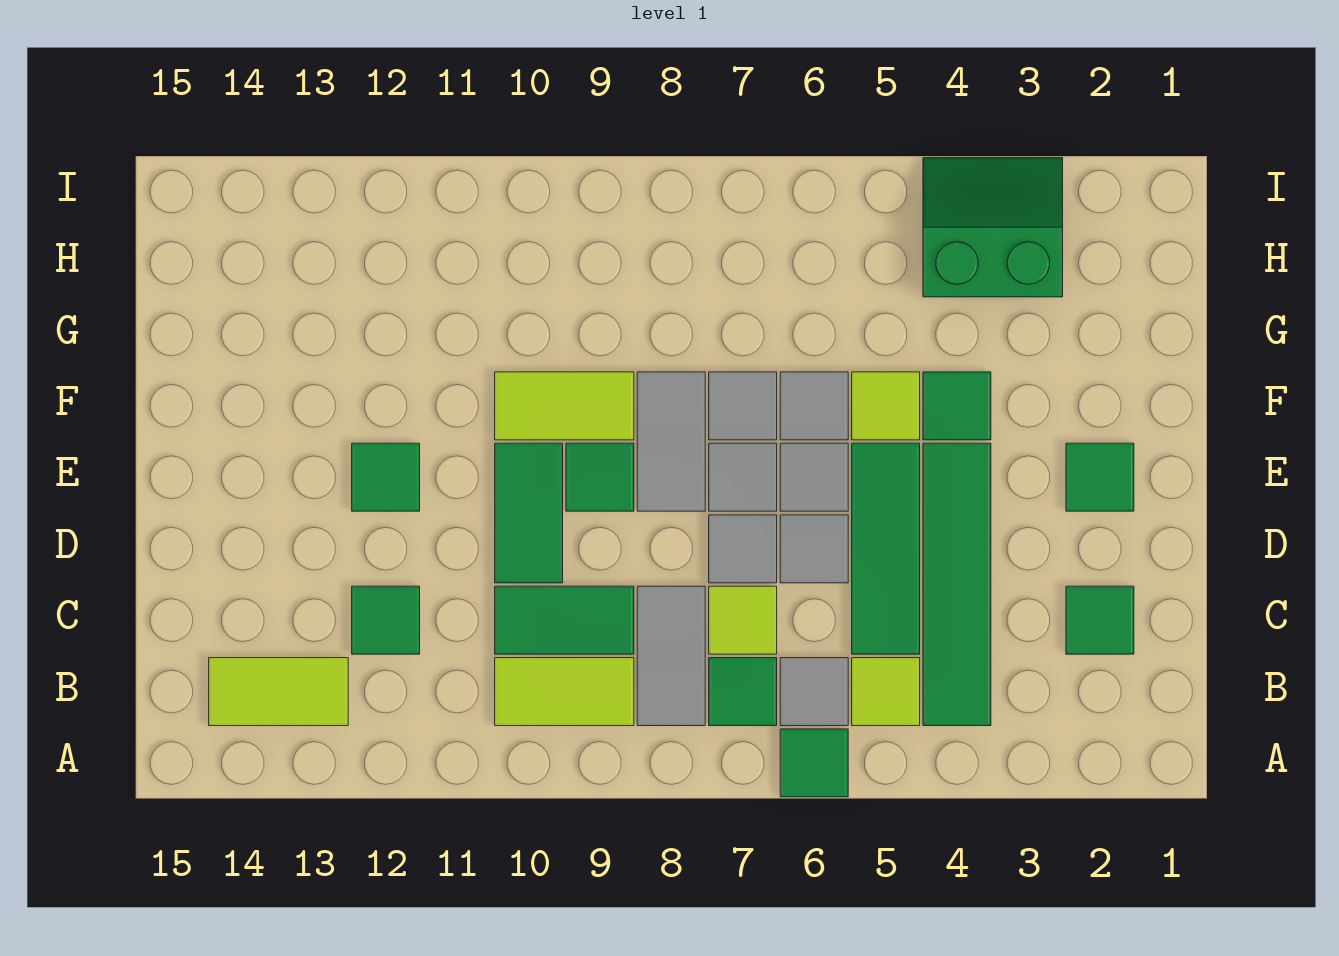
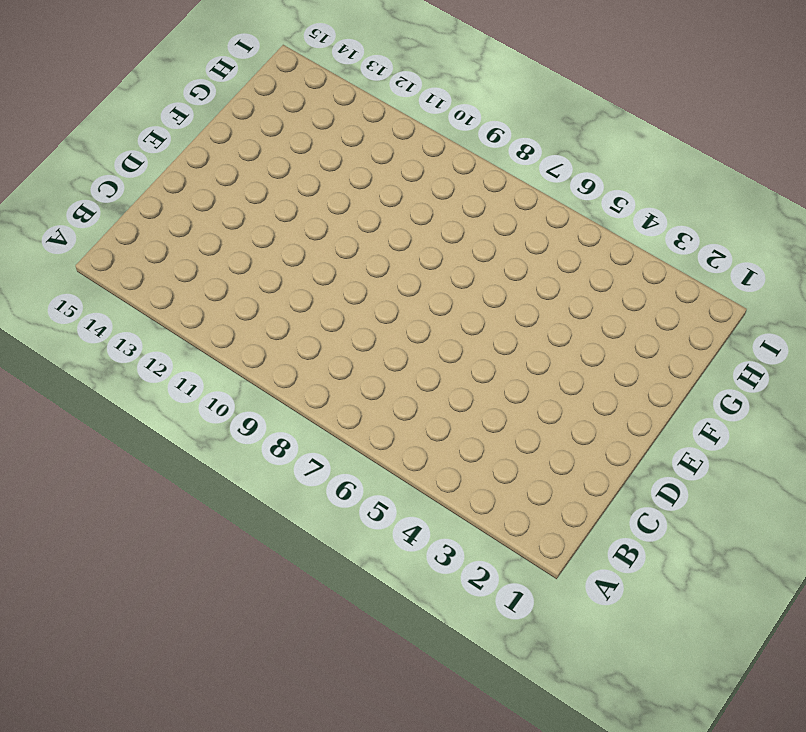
none -> green 1x1 tile [780,729,848,797]
none -> green 1x4 tile [923,443,991,726]
none -> lime 1x1 tile [852,658,920,726]

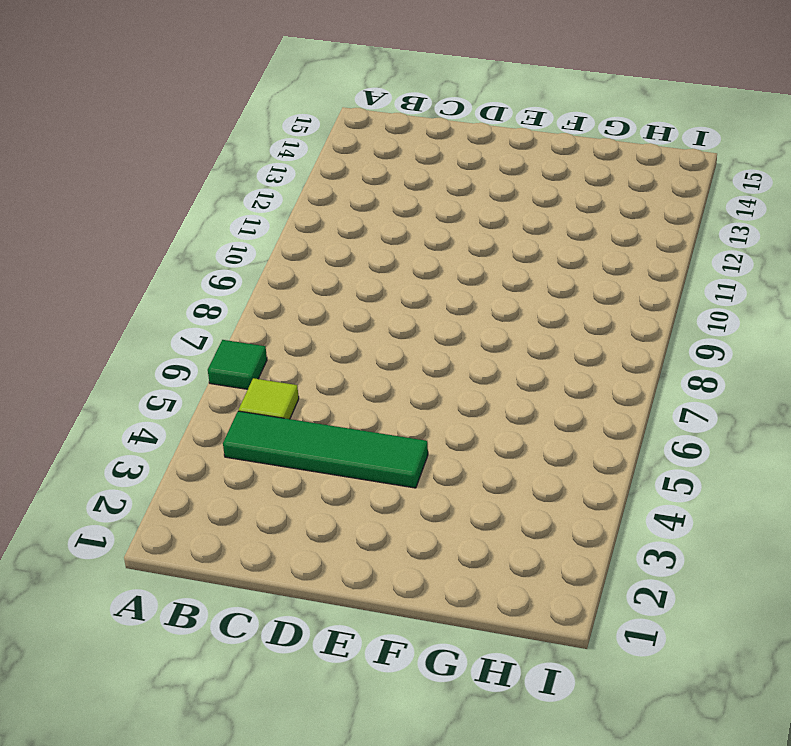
none -> grey 1x1 tile [780,658,848,726]
none -> green 1x1 tile [709,658,777,726]
none -> grey 1x2 tile [637,586,705,726]

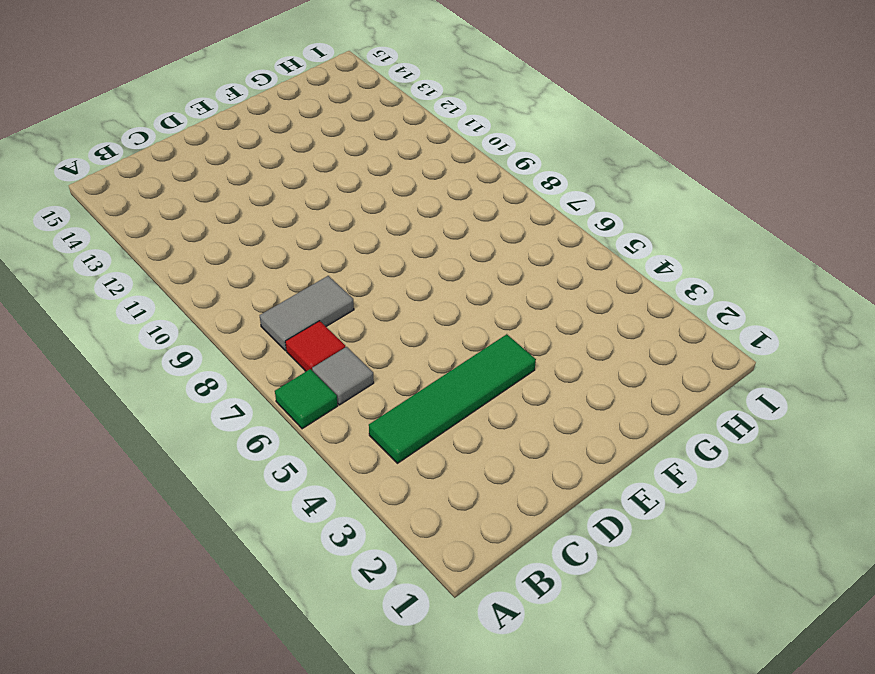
red 1x1 tile [285,321,345,371] -> green 1x1 tile [709,658,777,726]
none -> lime 1x1 tile [852,658,920,726]
none -> lime 1x2 tile [495,658,634,726]
none -> lime 1x2 tile [209,658,348,726]

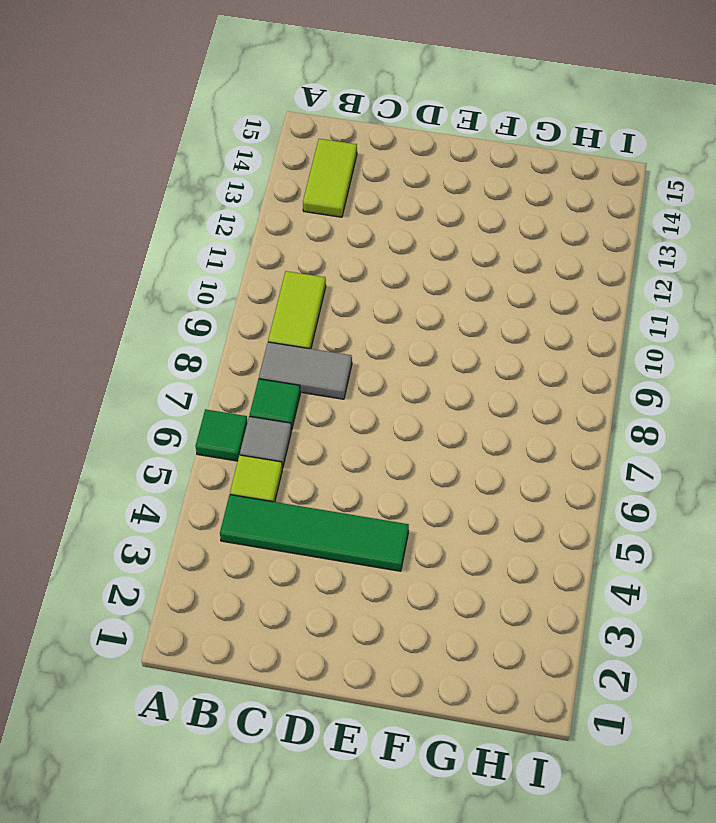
none -> green 1x1 tile [1066,586,1134,654]
none -> green 1x3 tile [852,443,920,654]
none -> lime 1x1 tile [709,586,777,654]

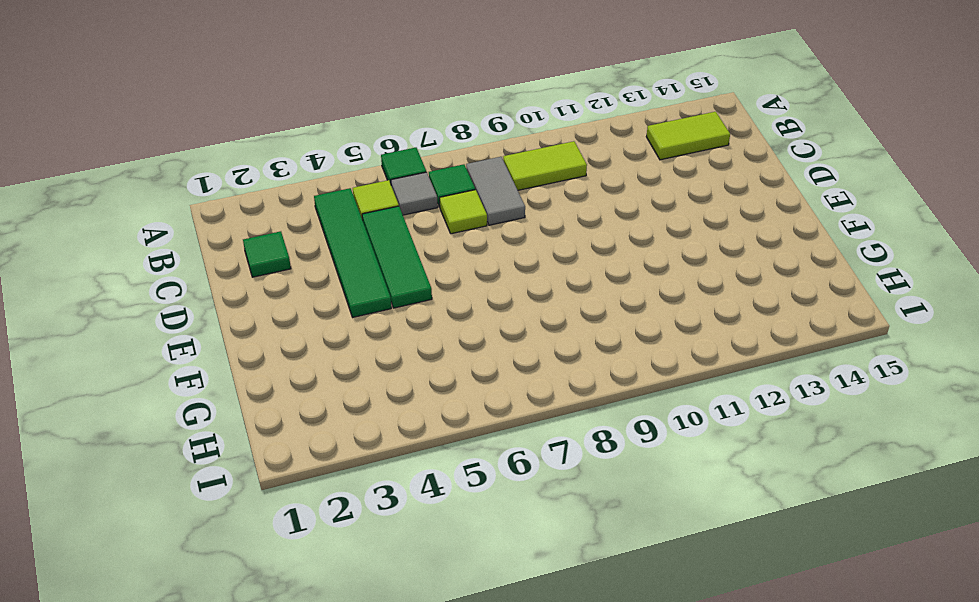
none -> green 1x2 tile [495,586,634,654]
none -> green 1x1 tile [352,586,420,654]
none -> grey 1x1 tile [780,515,848,583]

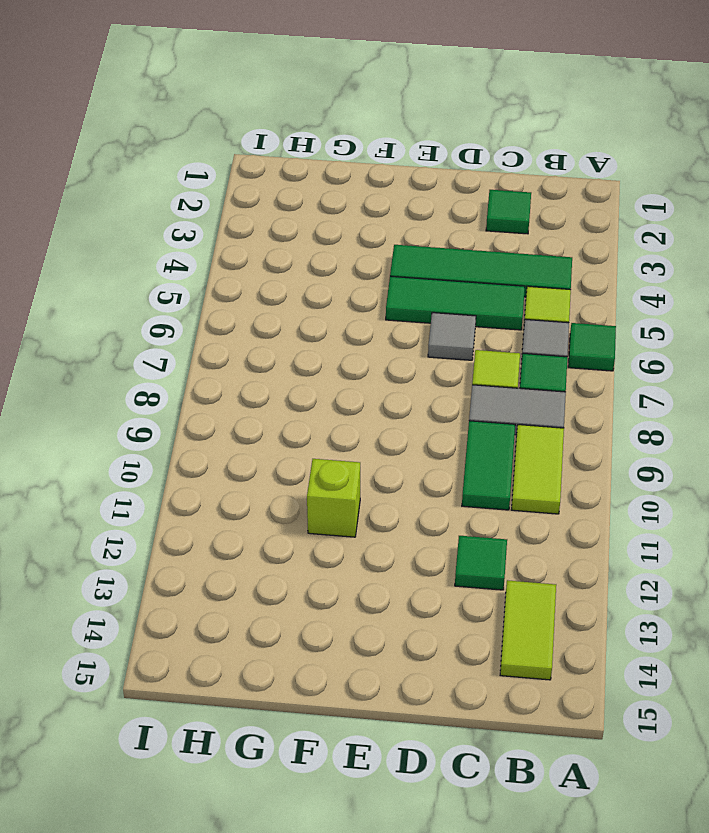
lime 1x1 brick [307,459,360,537] -> none
none -> grey 1x1 tile [709,515,777,583]
none -> green 1x2 tile [495,443,563,583]
none -> green 1x1 tile [1066,443,1134,511]

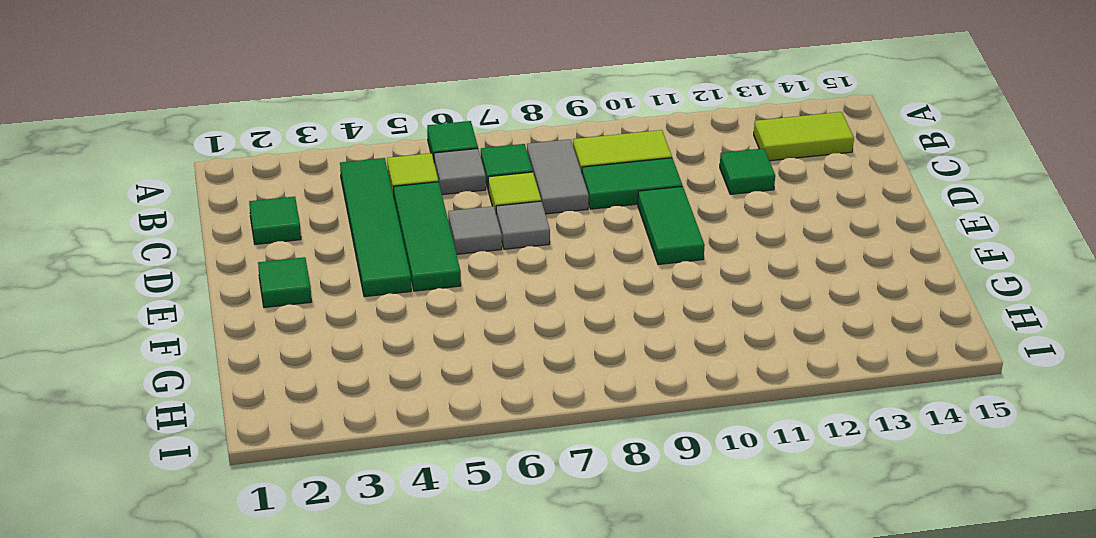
none -> grey 1x1 tile [780,443,848,511]
none -> grey 1x1 tile [709,443,777,511]
none -> grey 1x2 tile [637,372,705,511]

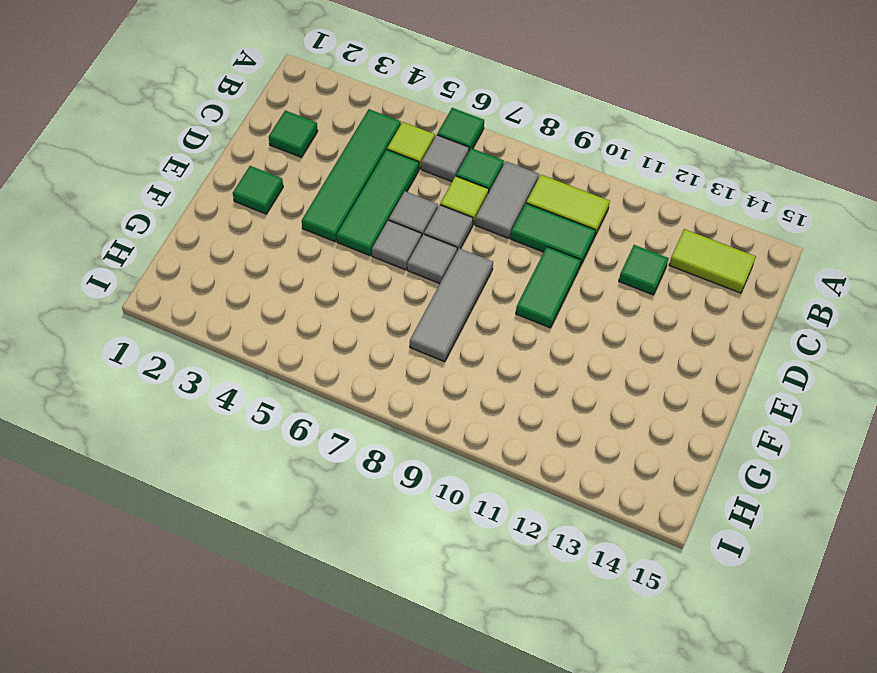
grey 1x3 tile [410,248,493,362] -> grey 1x2 tile [637,372,705,511]
none -> green 1x1 tile [566,443,634,511]
none -> green 1x1 tile [352,443,420,511]
none -> green 1x1 tile [923,372,991,440]

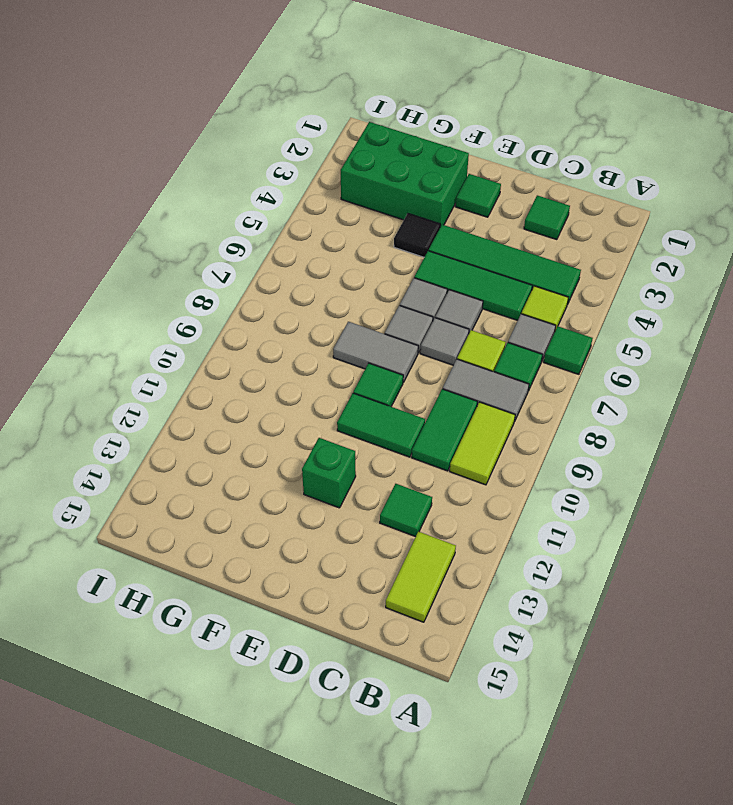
green 1x1 brick [302,438,356,508] -> green 1x1 tile [352,443,420,511]
green 2x3 brick [341,122,469,227] -> green 2x2 slope [923,158,1063,297]
black 1x1 tile [394,213,440,257] -> green 1x1 tile [923,372,991,440]
none -> lime 1x1 tile [852,372,920,440]
none -> grey 1x1 tile [780,372,848,440]
none -> grey 1x1 tile [709,372,777,440]

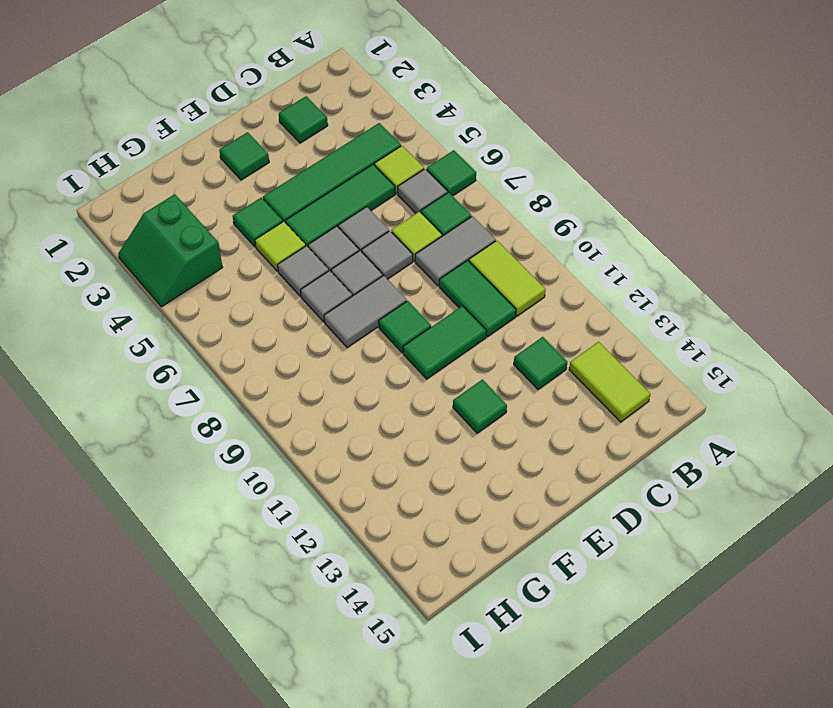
none -> lime 1x2 tile [495,372,634,440]

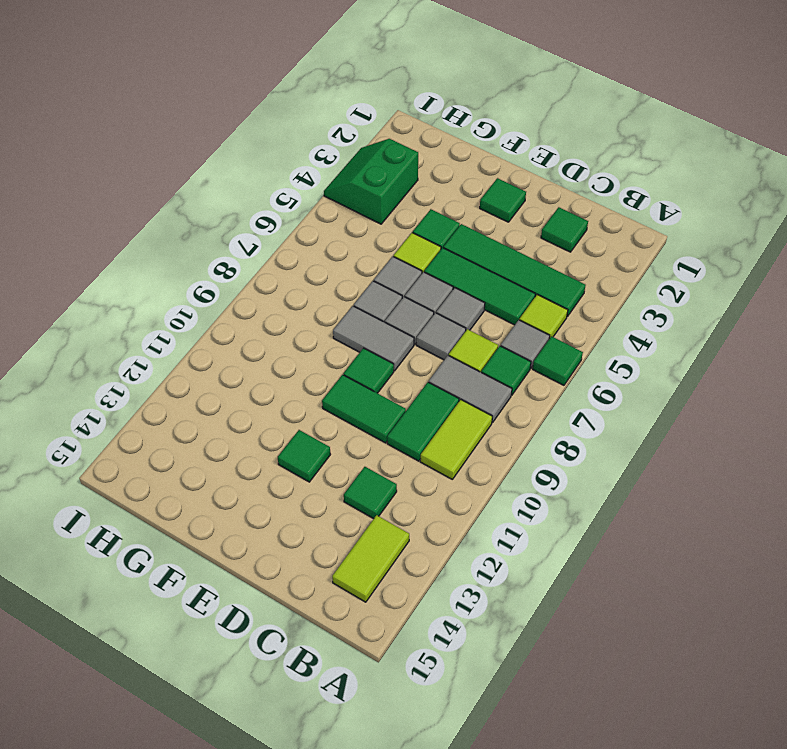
none -> lime 1x2 tile [495,372,634,440]

